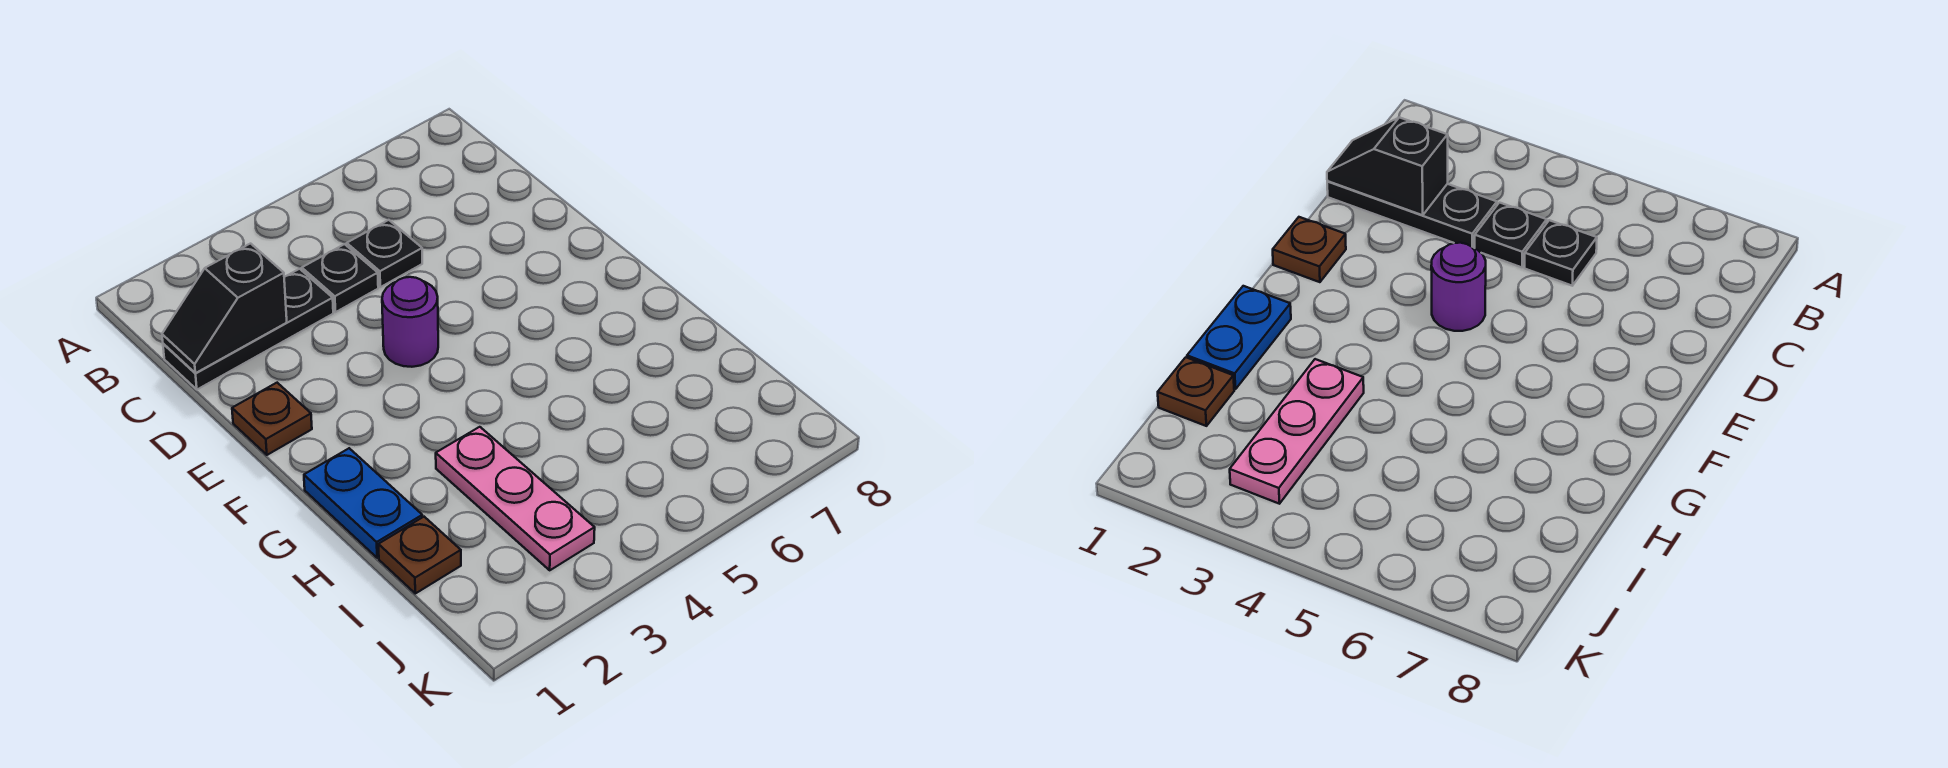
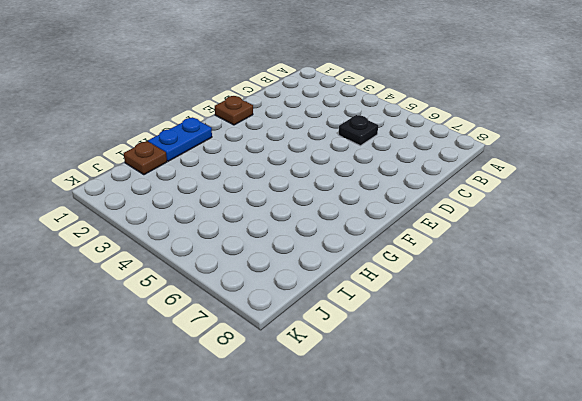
none -> black 1x3 plate [163,269,333,389]
none -> black 1x1 plate [302,244,378,312]

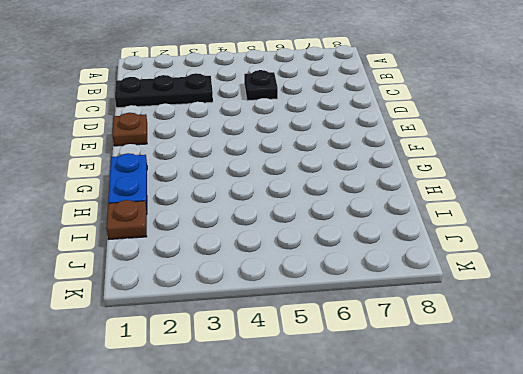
none -> black 1x1 plate [302,244,378,312]
none -> purple 1x1 round brick [382,277,438,367]

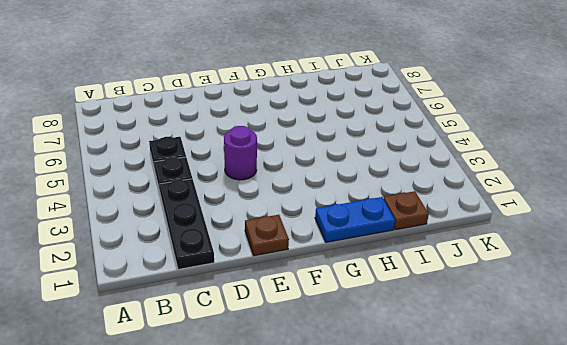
none -> pink 1x3 plate [436,427,595,570]
none -> black 1x2 slope [162,244,287,373]

